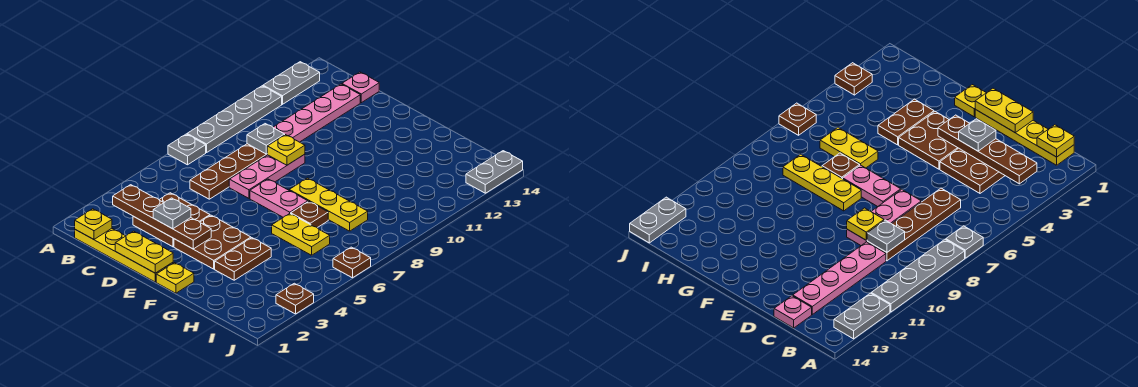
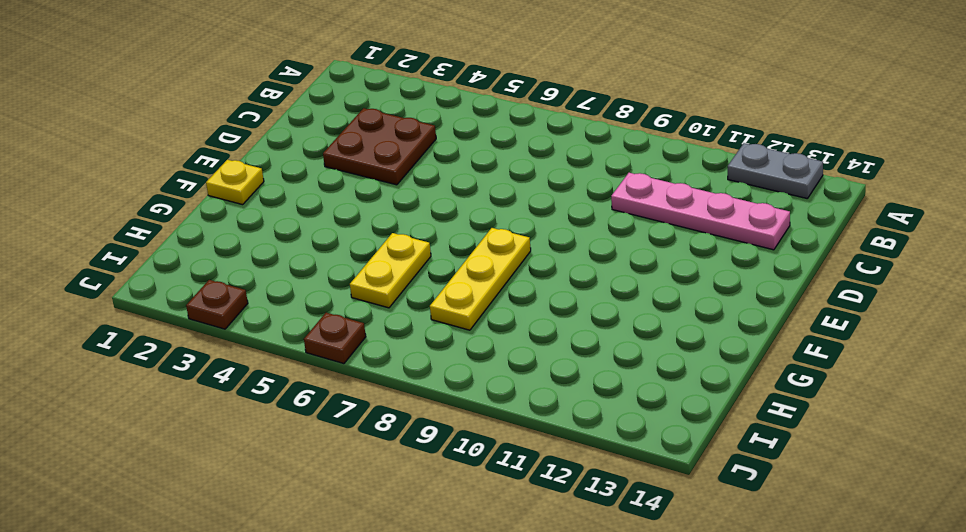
none -> grey 1x1 plate [168,134,206,165]
none -> grey 1x4 plate [187,86,282,153]
none -> yellow 1x4 plate [75,229,173,282]

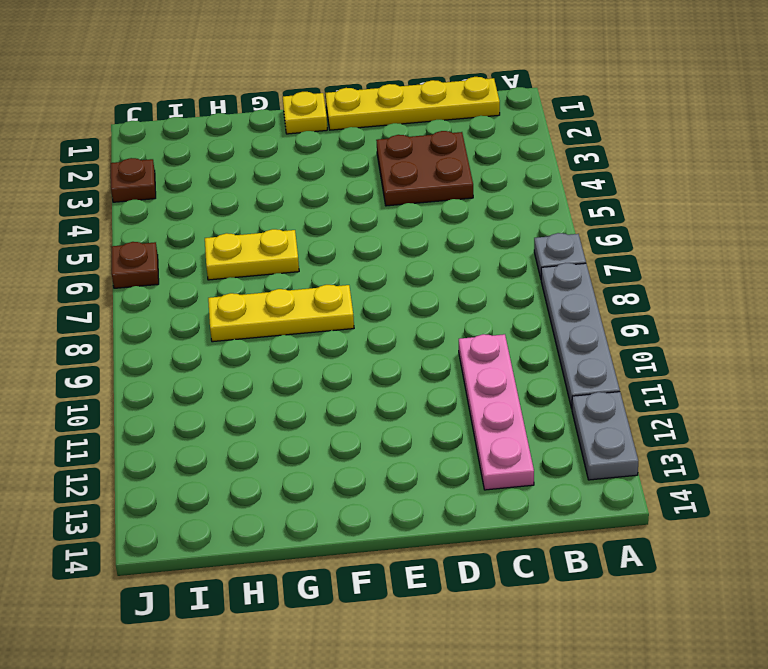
none -> brown 1x4 plate [190,144,267,199]
none -> pink 1x1 plate [342,72,379,103]
none -> pink 1x3 plate [229,154,305,198]

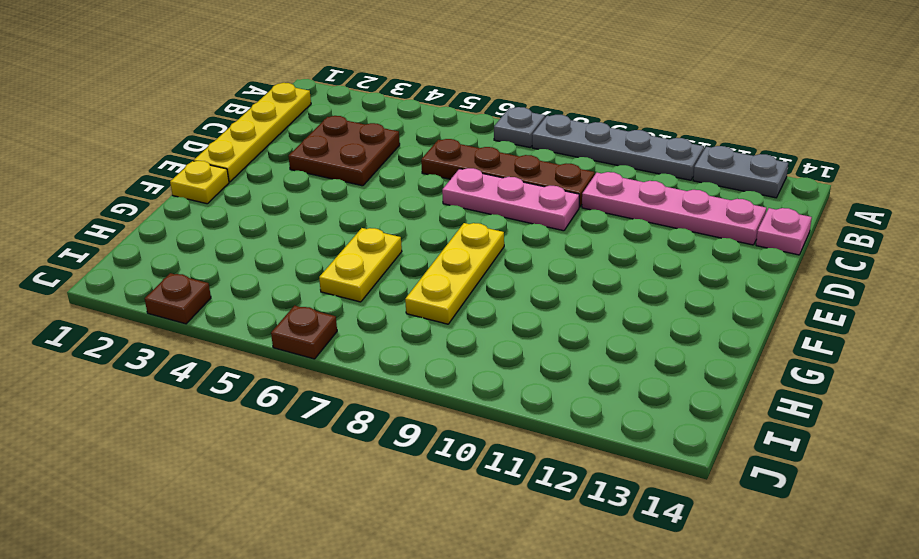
none -> brown 2x2 plate [174,215,251,269]
none -> pink 1x2 plate [250,179,308,217]
none -> brown 1x2 plate [215,238,271,280]

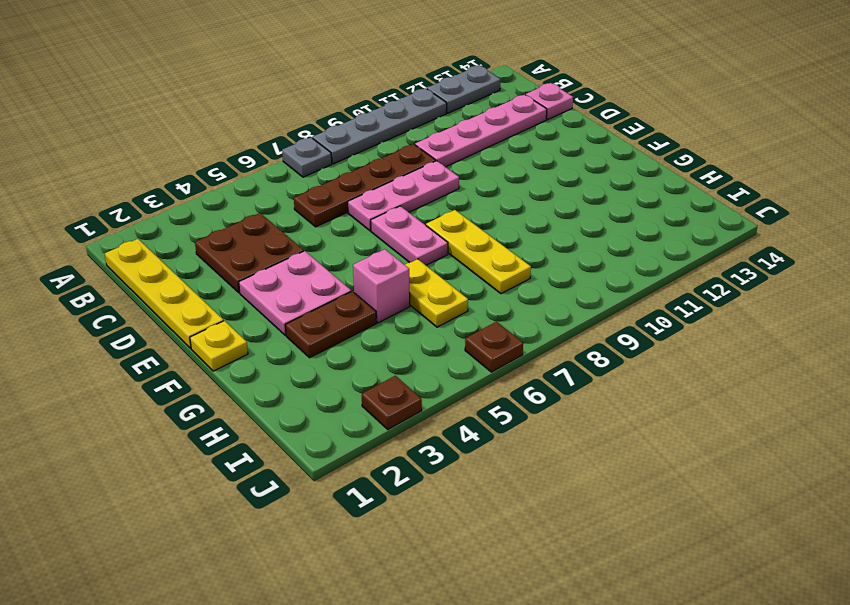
pink 2x2 plate [239,251,351,335] -> brown 2x2 plate [174,215,251,269]
pink 1x1 brick [353,249,410,323] -> none
none -> brown 1x1 plate [291,202,328,228]
none -> grey 1x2 plate [466,151,523,193]
none -> yellow 1x1 plate [75,209,112,239]

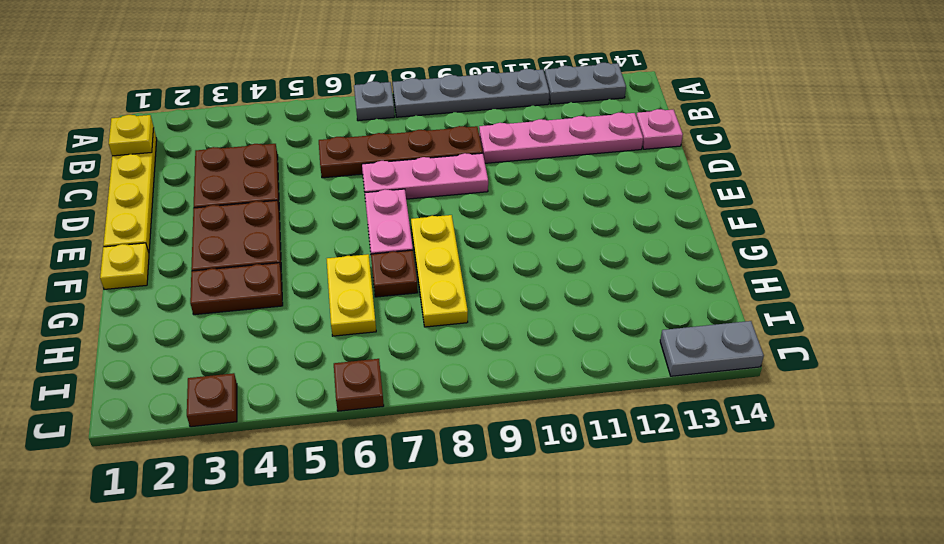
none -> brown 1x4 plate [113,185,211,249]
none -> grey 1x1 plate [247,124,285,154]
none -> yellow 1x2 plate [115,231,173,273]

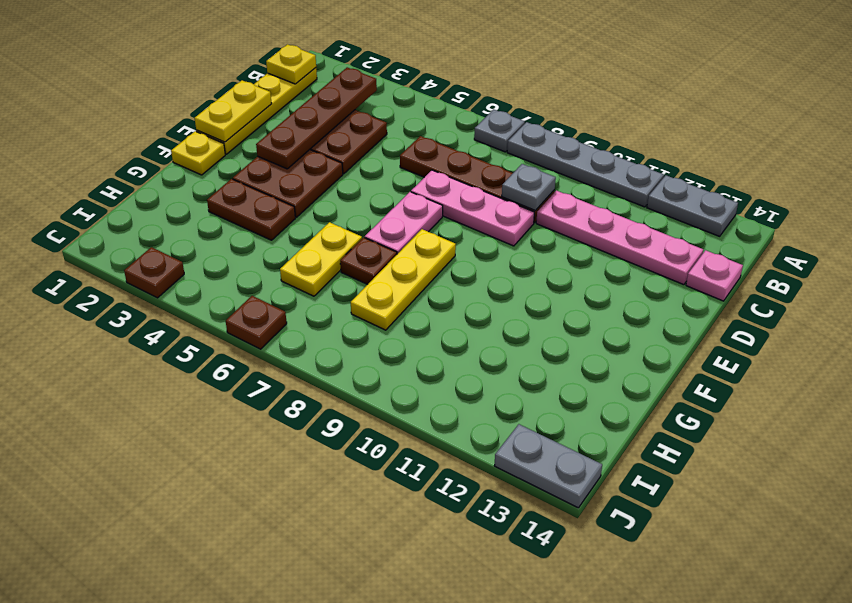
none -> yellow 1x1 plate [267,135,305,165]
none -> grey 1x1 plate [153,198,191,229]

